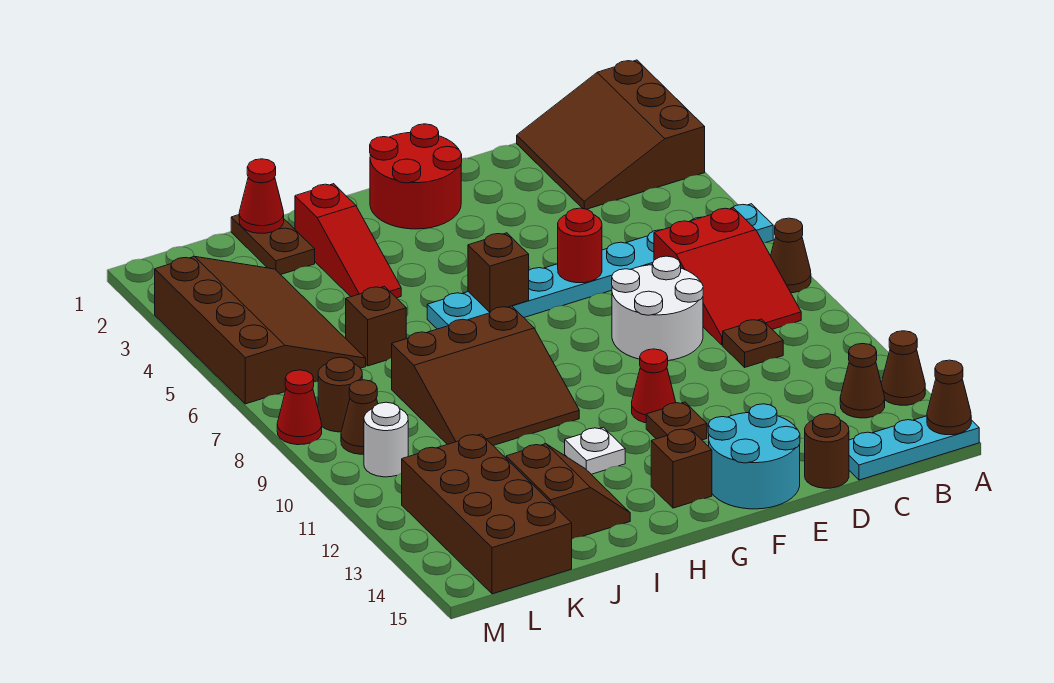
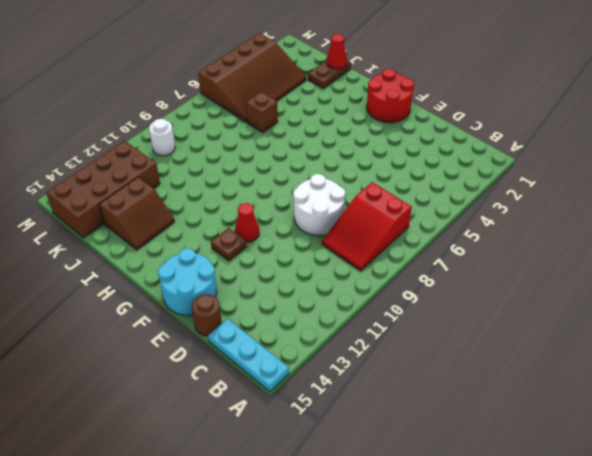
none -> brown 3x3 slope [517,60,705,209]
none -> cyan 1x8 plate [427,204,773,329]
none -> brown 1x1 cone [771,218,811,293]
none -> brown 1x1 cone [881,331,925,405]

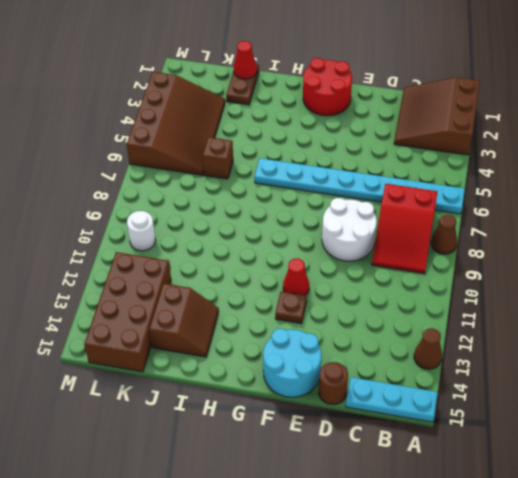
none -> brown 1x1 cone [840,344,885,418]
none -> brown 1x1 plate [723,319,783,367]
none -> brown 1x1 brick [651,429,712,508]
none -> brown 3x3 slope [392,306,579,446]

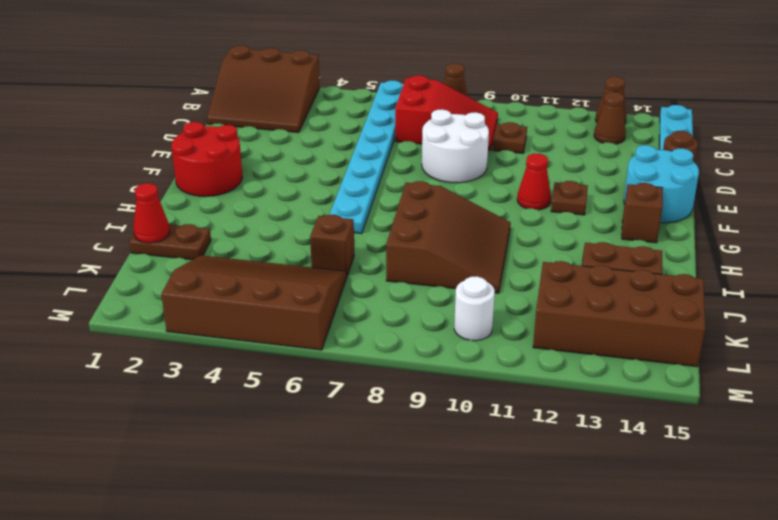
none -> white 1x1 plate [565,427,625,474]
none -> red 1x3 slope [295,184,401,298]
none -> brown 1x1 round brick [318,357,362,432]
none -> brown 1x1 cone [341,380,378,454]

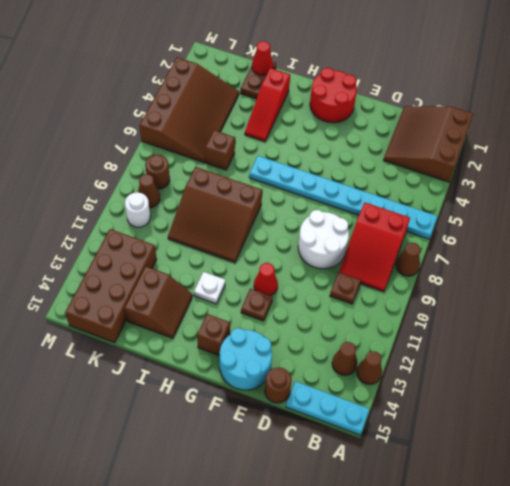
none -> red 1x1 cone [277,370,322,445]
none -> brown 1x1 cone [927,360,971,435]
none -> red 1x1 round brick [558,208,602,283]
none -> brown 1x1 brick [468,233,529,312]

